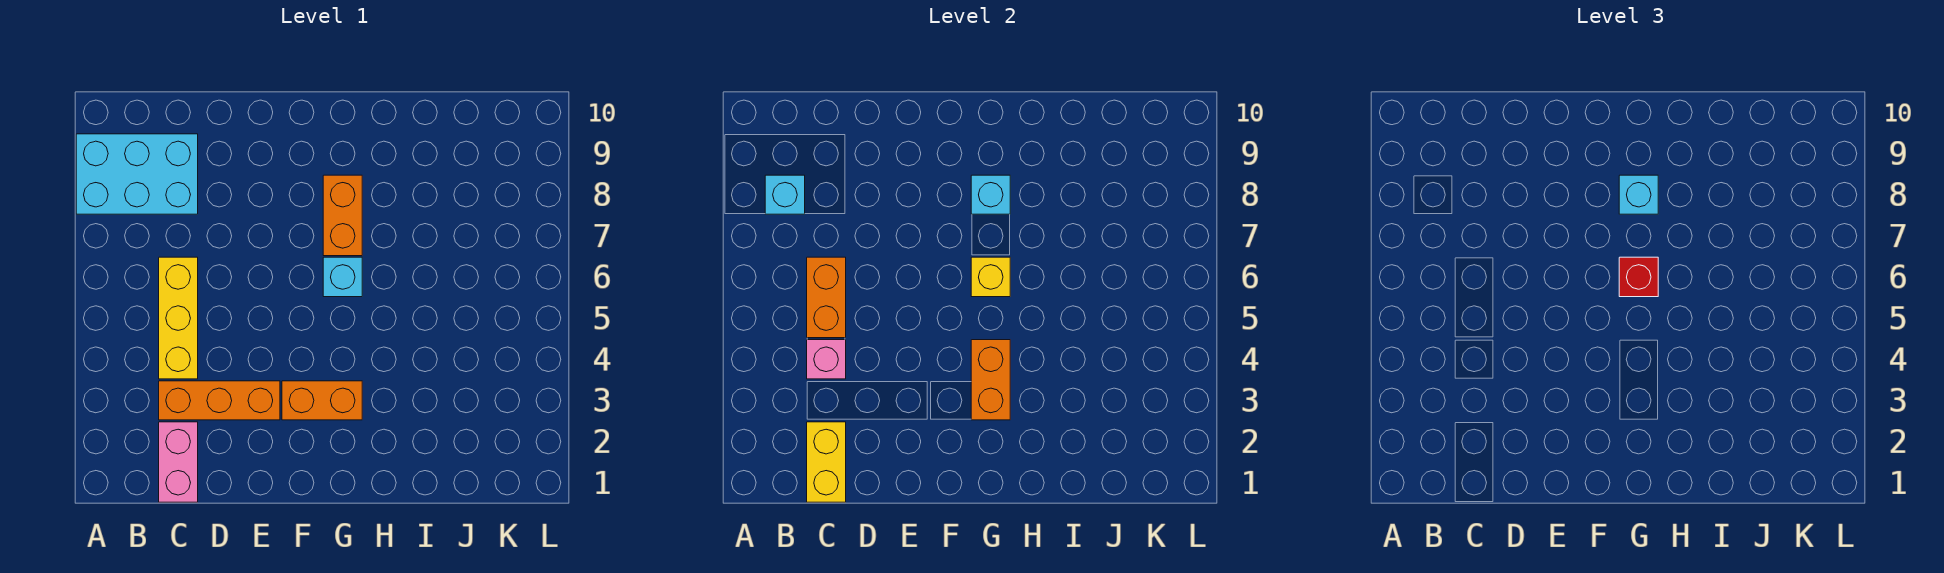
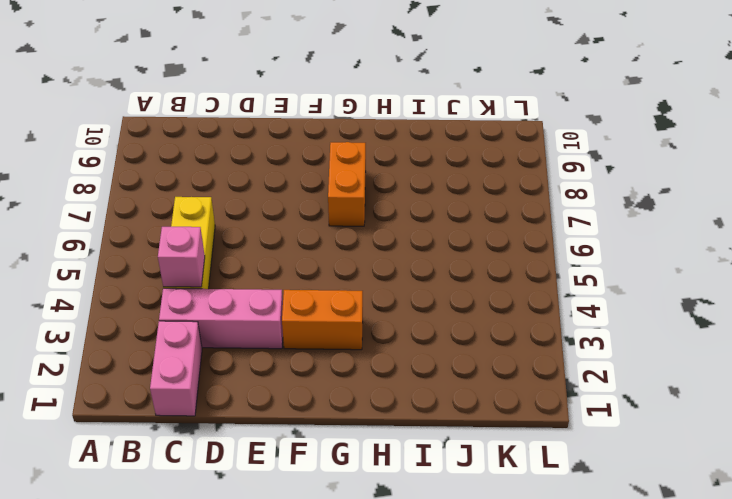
pink 1x3 brick [159,288,283,349] -> orange 1x3 brick [159,381,280,420]
none -> cyan 2x3 brick [76,134,198,214]
none -> cyan 1x1 brick [323,257,362,297]
none -> cyan 1x1 brick [765,175,805,214]

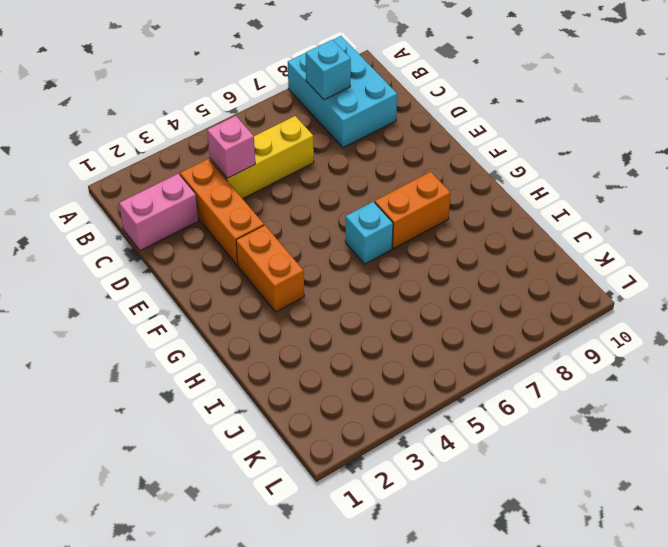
none -> yellow 1x2 brick [807,422,846,502]
none -> orange 1x2 brick [807,257,846,338]
none -> orange 1x2 brick [971,340,1010,420]

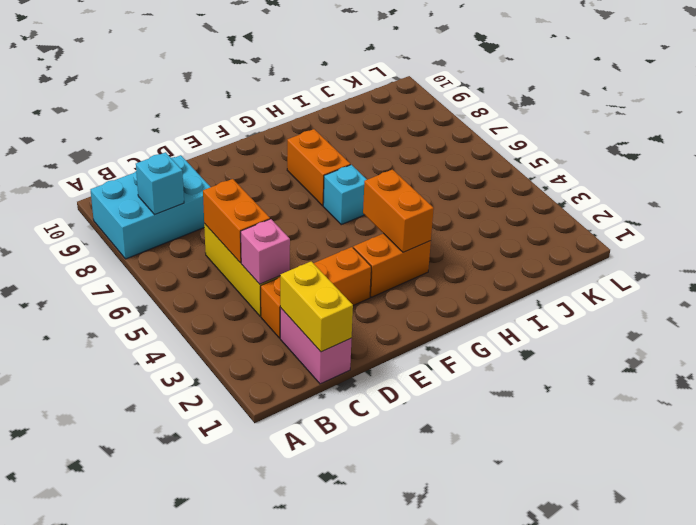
none -> yellow 1x1 brick [971,257,1010,297]
none -> cyan 1x1 brick [971,175,1010,214]
none -> red 1x1 brick [1619,257,1658,297]

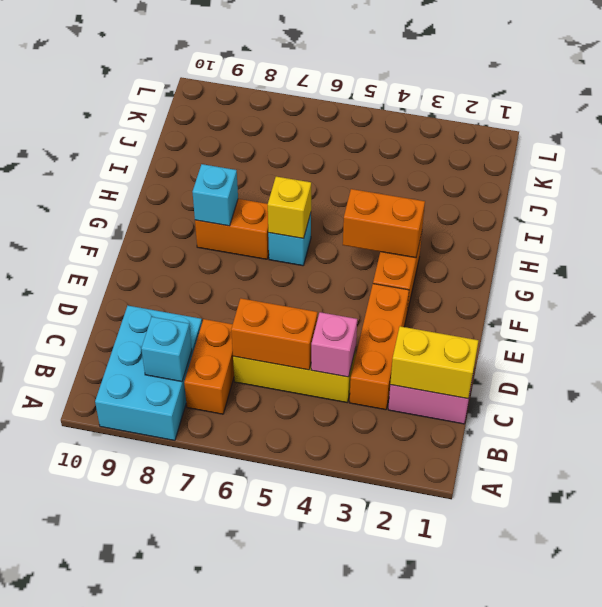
orange 1x2 brick [184,319,234,414] -> none
none -> red 1x1 brick [1619,257,1658,297]
none -> cyan 1x1 brick [1619,175,1658,214]

